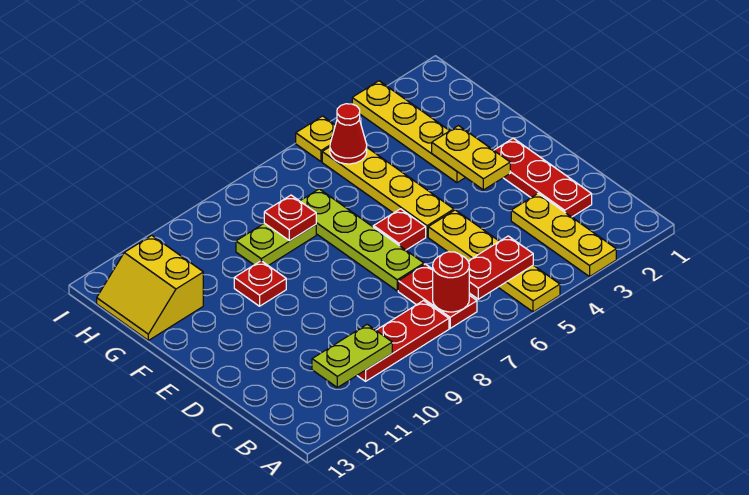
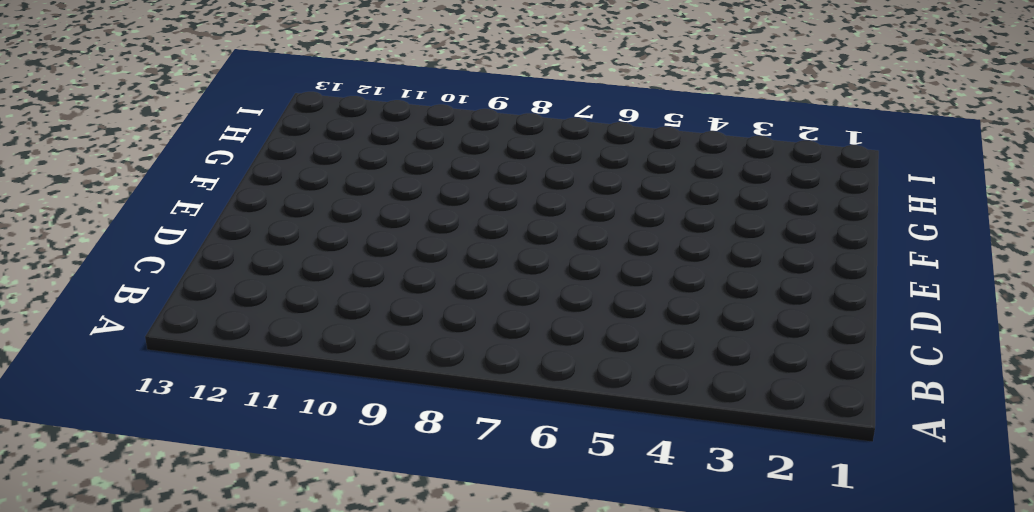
none -> yellow 1x3 plate [511,194,616,277]
none -> yellow 1x4 plate [428,210,560,312]
none -> red 1x2 plate [398,264,477,328]

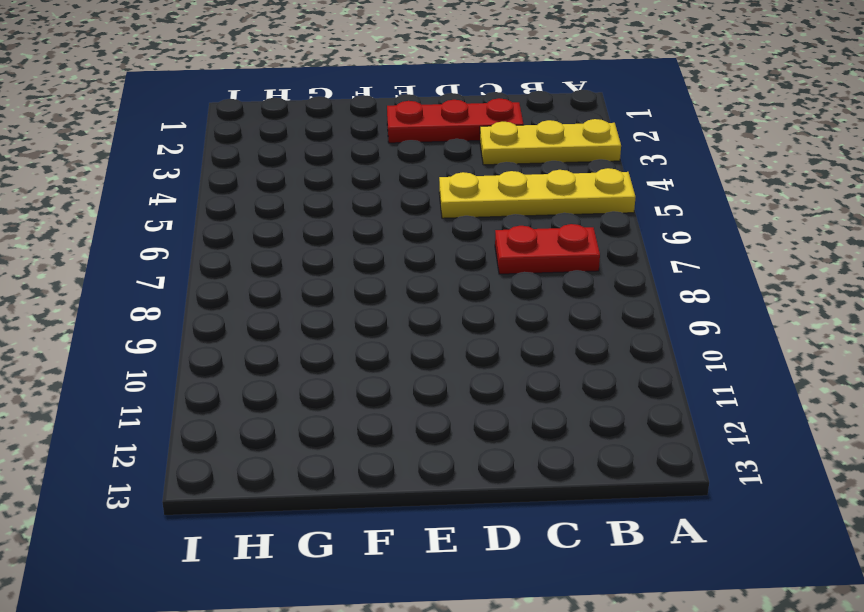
none -> red 1x3 plate [357,301,449,381]
none -> lime 1x4 plate [300,189,424,291]
none -> yellow 1x4 plate [322,147,454,237]

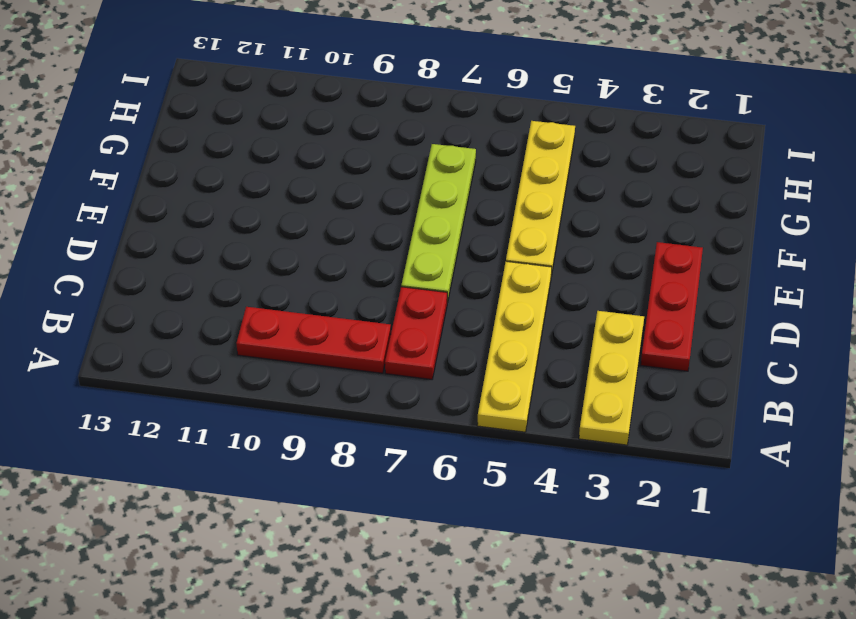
none -> red 1x1 plate [374,209,426,250]
none -> yellow 1x4 plate [352,81,466,183]
none -> red 1x1 plate [234,261,286,306]

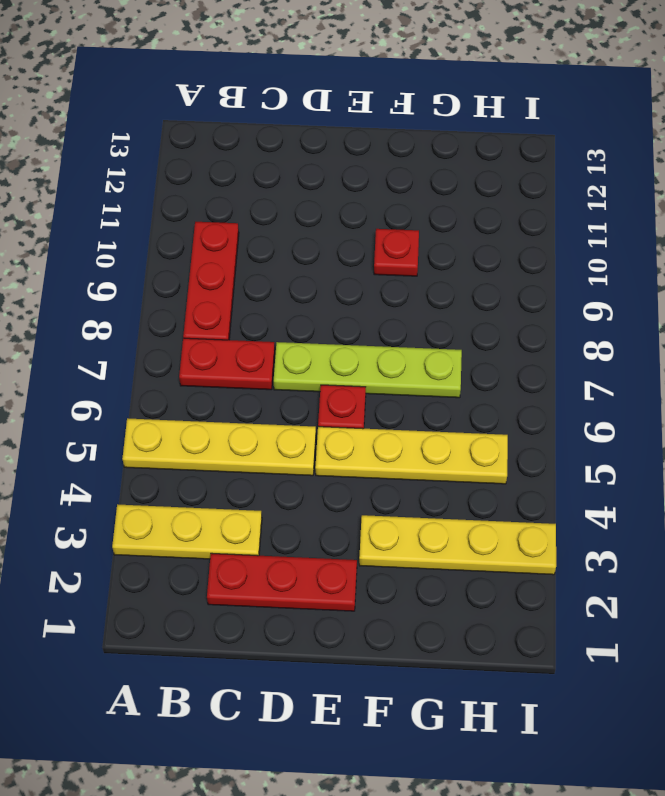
none -> lime 1x2 plate [236,223,316,266]
none -> yellow 2x2 slope [97,235,203,340]
none -> yellow 1x1 plate [296,116,335,162]

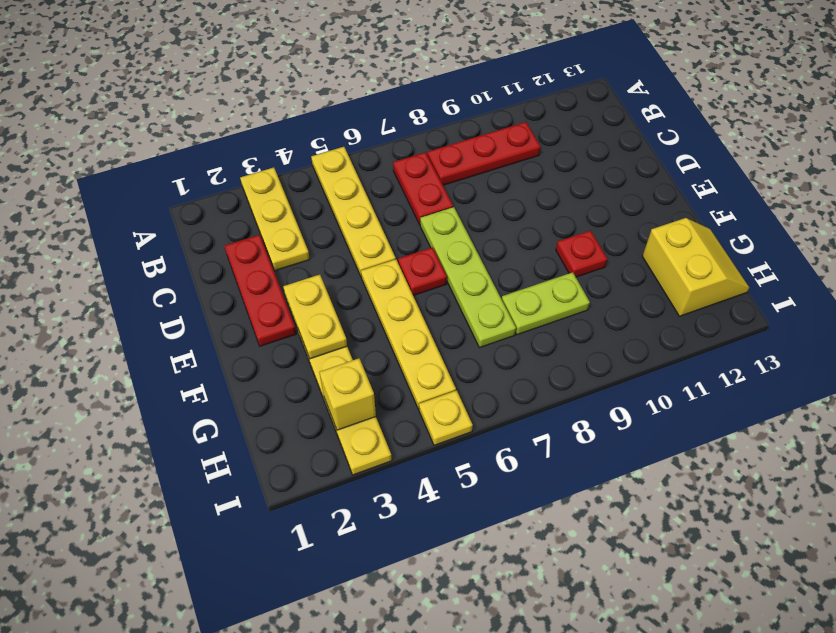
yellow 1x1 brick [319,358,376,430] -> none
none -> red 1x2 plate [468,236,533,299]
none -> red 1x1 round brick [433,252,469,312]
none -> lime 1x2 plate [312,324,392,387]

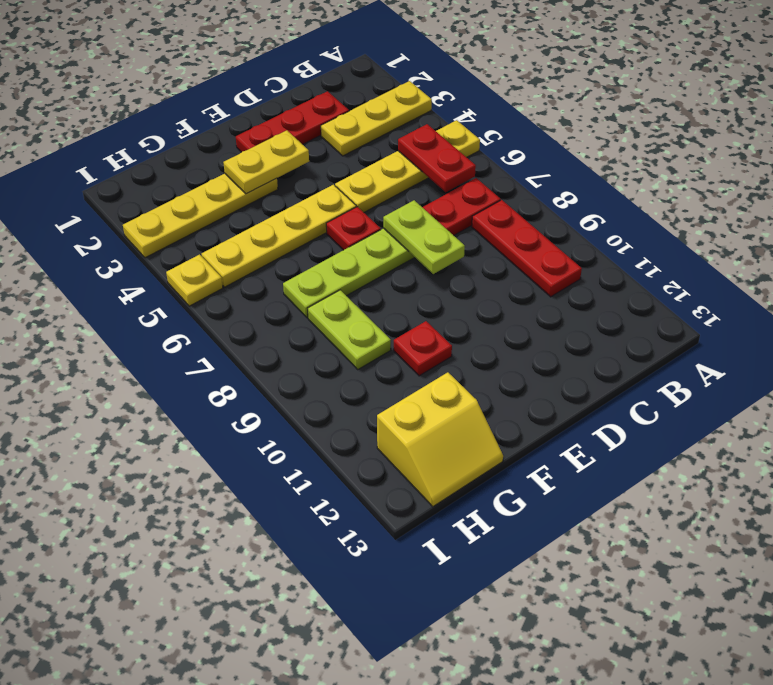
lime 1x2 plate [383,200,465,274] -> lime 1x2 plate moved to [312,324,392,387]
none -> red 1x1 round brick [433,252,469,312]
none -> red 1x1 plate [264,195,316,241]
none -> red 1x1 cone [330,104,367,164]

